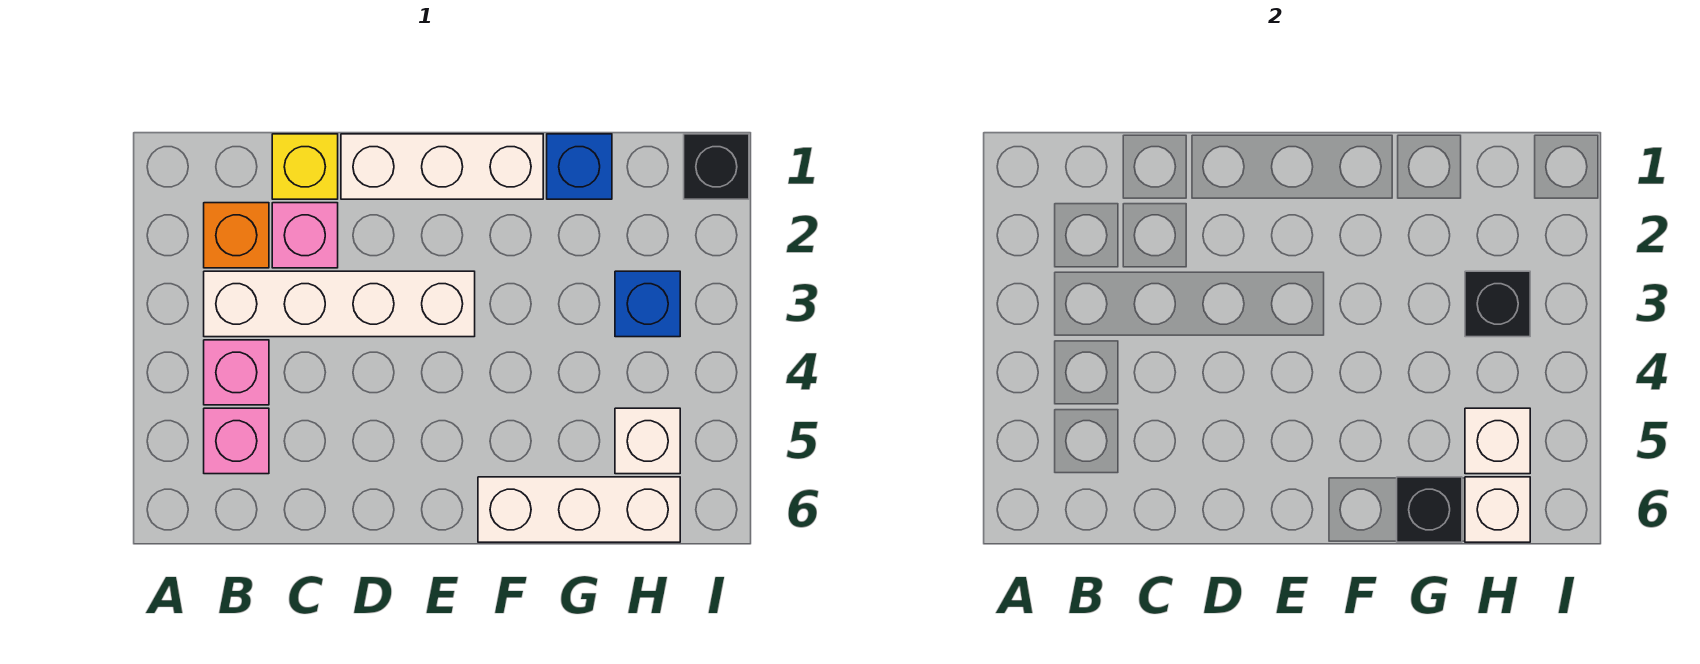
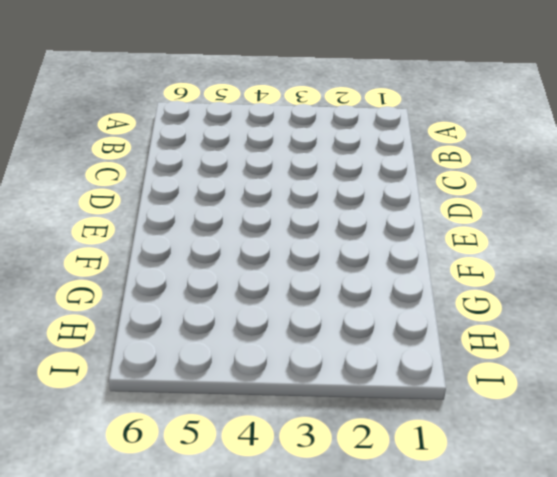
none -> orange 1x1 brick [204,203,269,268]
none -> white 1x4 brick [204,271,475,337]
none -> pink 1x1 brick [204,340,269,405]

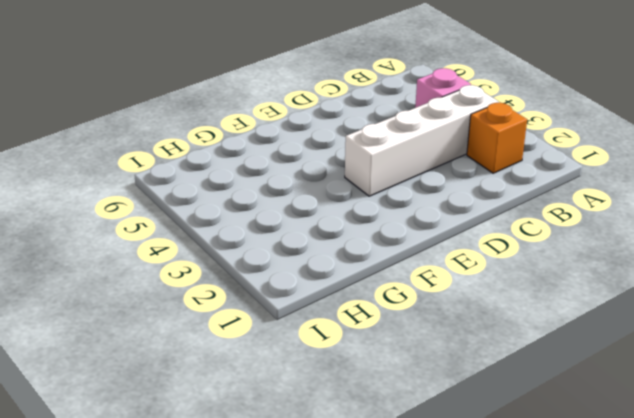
none -> pink 1x1 brick [204,408,269,474]
none -> yellow 1x1 brick [272,134,338,199]
none -> pink 1x1 brick [272,203,338,268]

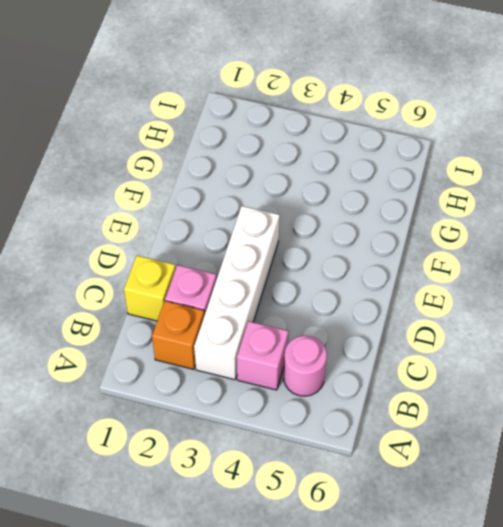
pink 1x1 round brick [284,336,327,396] -> pink 1x1 brick [204,408,269,474]
none -> white 1x3 brick [341,134,543,199]
none -> white 1x3 brick [478,477,680,542]
none -> blue 1x1 brick [547,134,612,199]

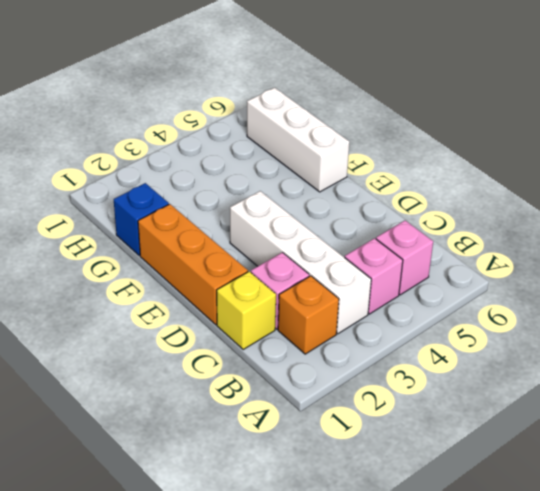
orange 1x3 brick [138,204,248,325] -> white 1x3 brick [341,134,543,199]
none -> blue 1x1 brick [615,271,680,337]
none -> white 1x1 brick [615,408,680,474]
none -> black 1x1 brick [684,134,749,199]

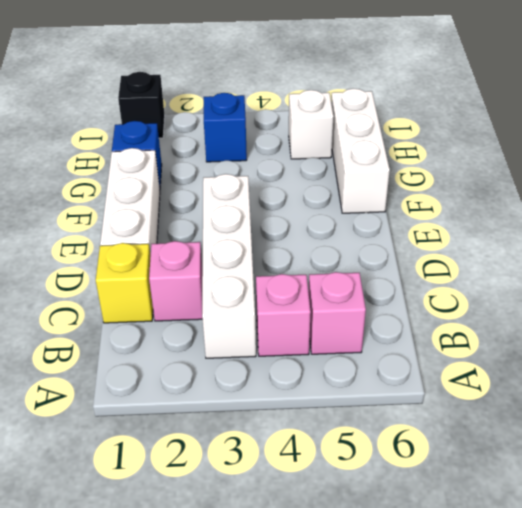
none -> orange 1x1 brick [204,203,269,268]
none -> black 1x1 brick [1397,477,1462,542]
none -> black 1x1 brick [1465,271,1530,337]

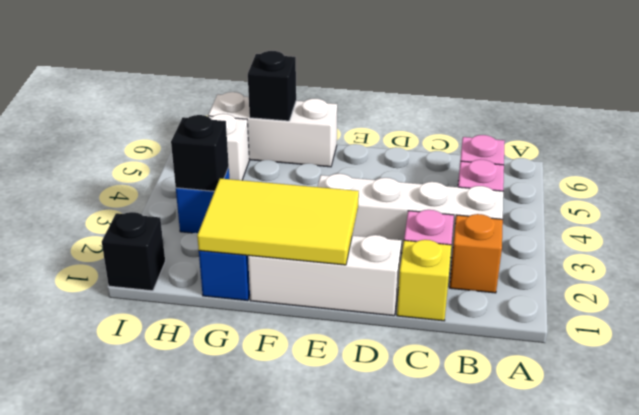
yellow 2x3 tile [197,178,359,265] -> none
none -> white 1x1 brick [1465,408,1530,474]
none -> white 1x1 brick [1465,477,1530,542]

